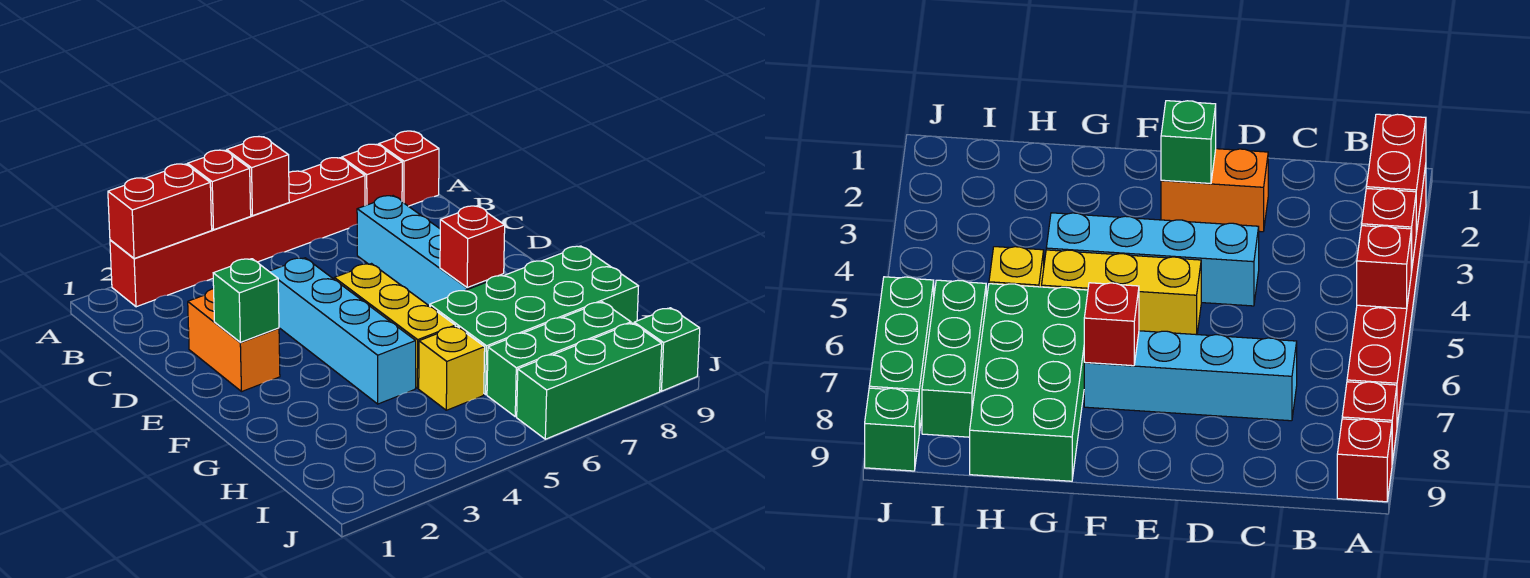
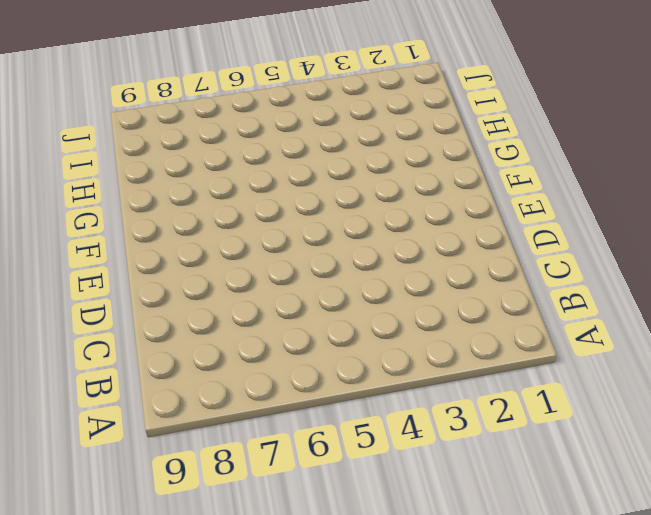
none -> red 1x6 brick [110,158,365,307]
none -> red 1x1 brick [342,144,402,206]
none -> red 1x1 brick [379,131,439,206]

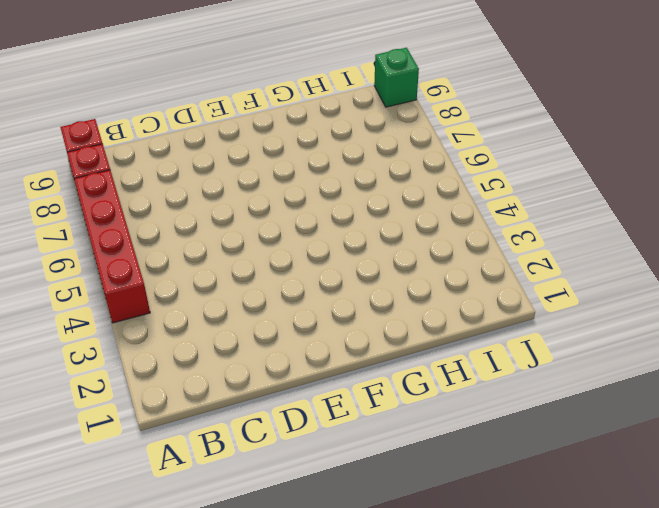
red 1x4 brick [74,170,150,323] -> red 1x6 brick [110,158,365,307]
none -> cyan 1x4 brick [357,196,504,306]
none -> orange 1x2 brick [188,289,280,392]
none -> cyan 1x4 brick [269,258,416,404]

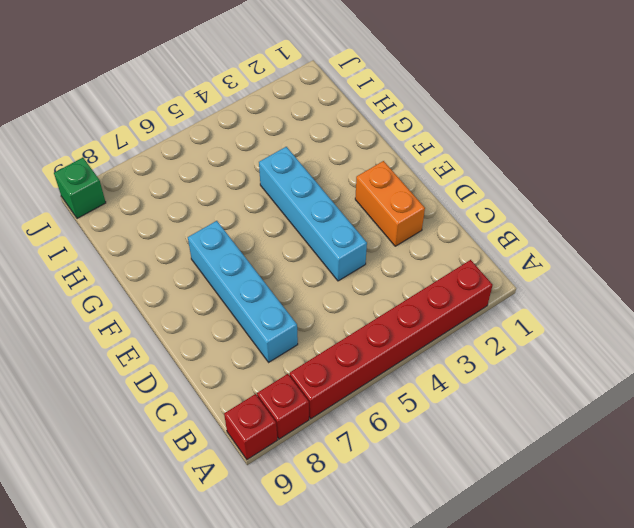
none -> yellow 1x3 brick [334,264,455,388]
none -> green 2x4 brick [430,246,638,394]
none -> yellow 1x1 brick [419,326,485,410]

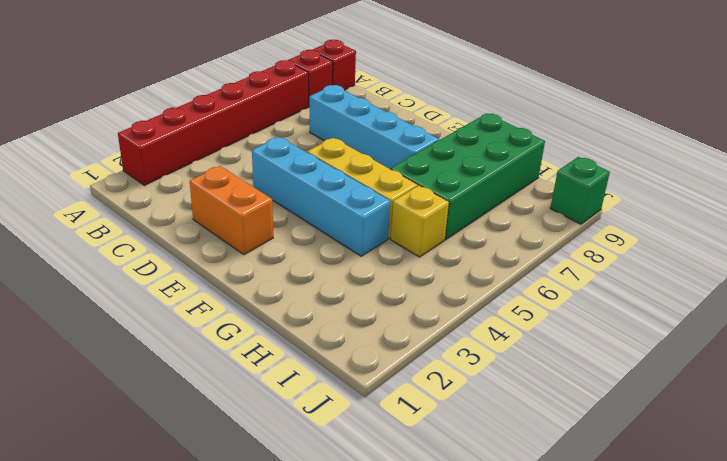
none -> green 1x3 brick [487,302,631,417]
none -> green 1x3 brick [517,323,662,439]
none -> red 1x2 brick [108,164,212,259]

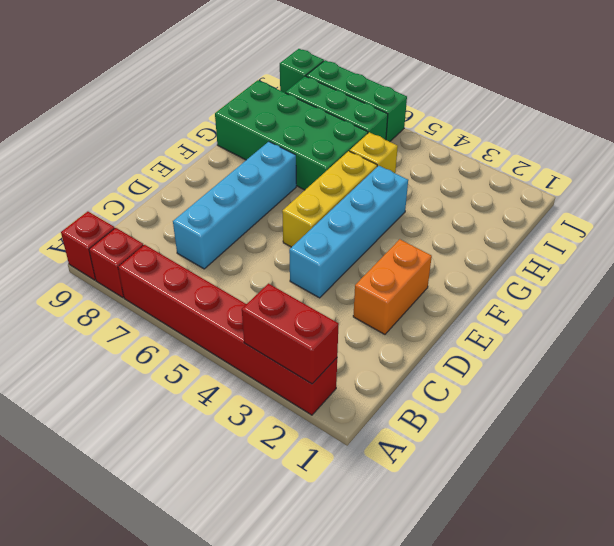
none -> red 1x1 brick [188,150,251,230]
none -> red 1x1 brick [227,137,289,216]
none -> green 1x1 brick [213,259,279,342]

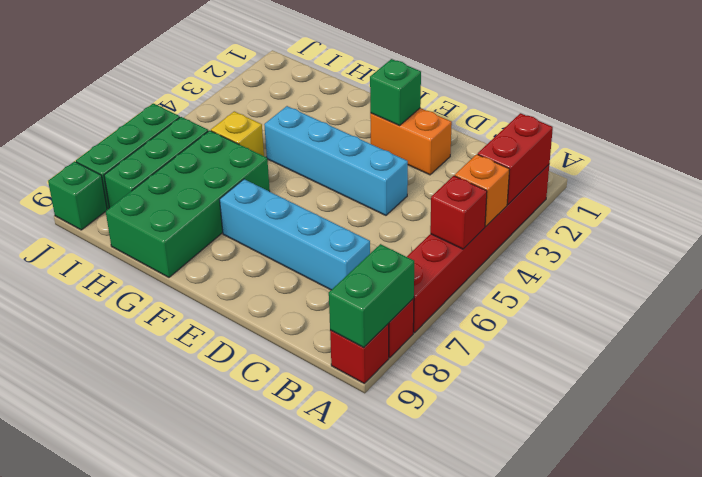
orange 1x1 brick [455,154,510,226] -> red 1x1 brick [188,150,251,230]
green 1x2 brick [329,244,414,348] -> none
none -> yellow 1x3 brick [334,264,455,388]
none -> red 1x1 brick [440,206,505,287]

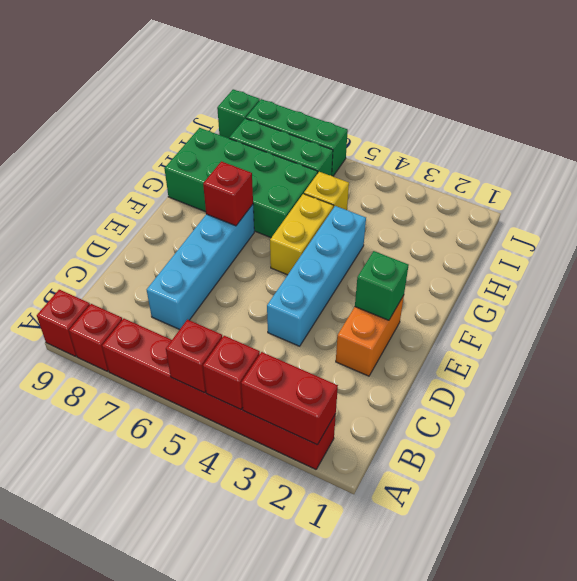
yellow 1x2 brick [270,194,333,275] -> yellow 1x3 brick [334,264,455,388]

